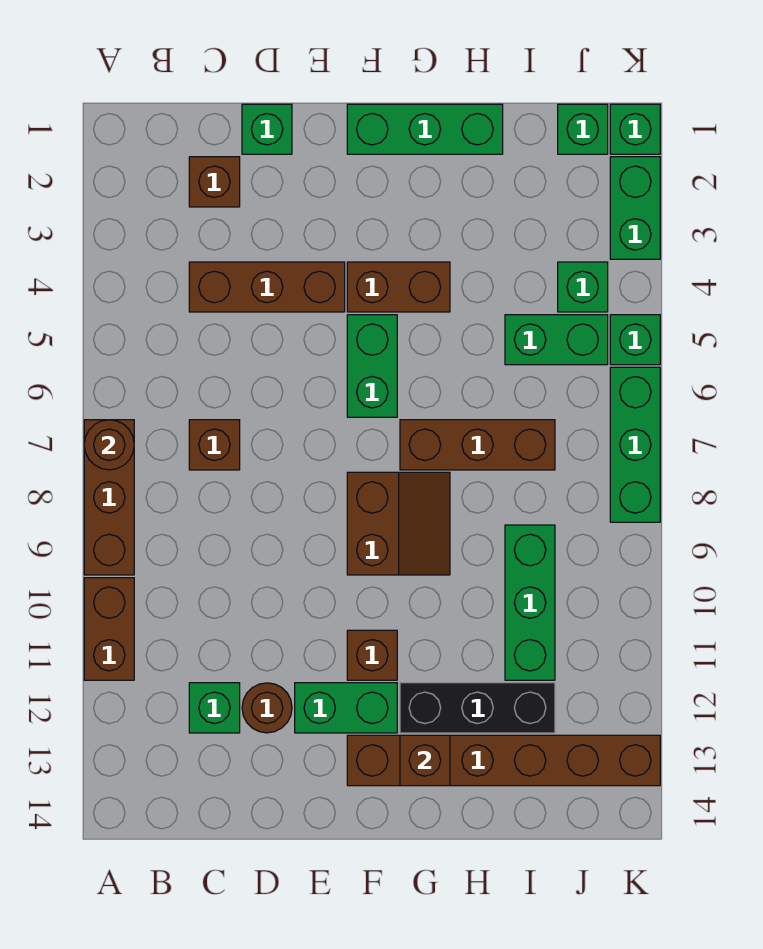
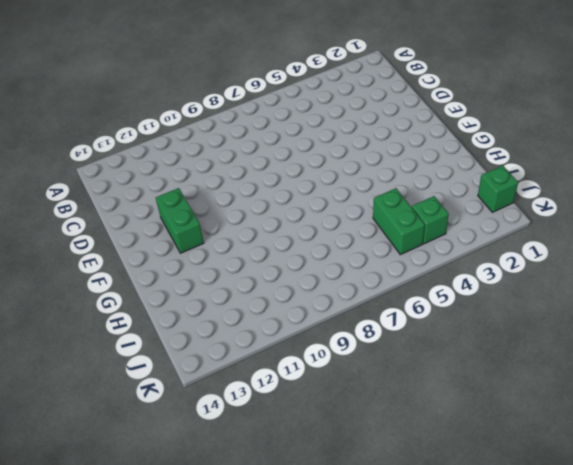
none -> brown 1x3 brick [84,420,134,575]
none -> brown 1x2 brick [84,578,134,680]
none -> brown 1x1 brick [189,157,240,207]

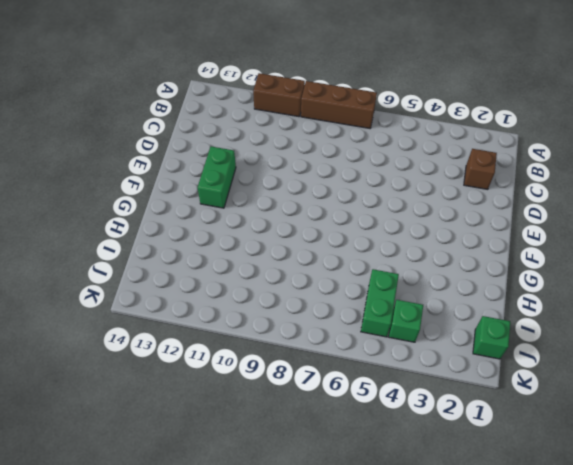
none -> brown 1x3 brick [189,262,345,312]
none -> brown 1x1 brick [189,420,240,470]
none -> green 1x1 brick [189,683,240,733]

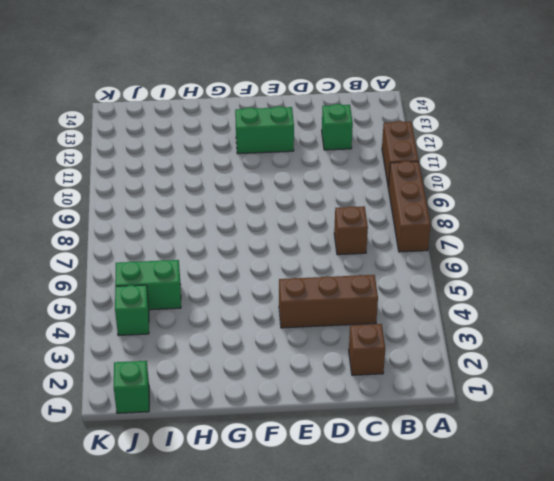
none -> green 1x1 brick [242,104,292,154]
none -> brown 1x1 round brick [242,683,292,733]
none -> green 1x3 brick [347,104,503,154]

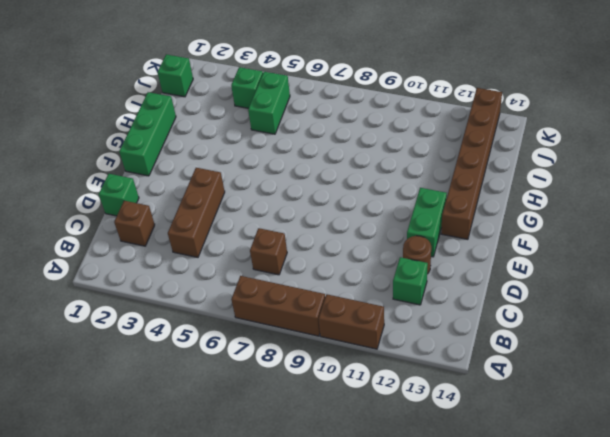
none -> brown 1x2 brick [347,262,450,312]
none -> green 1x2 brick [347,315,397,417]
none -> brown 2x2 slope [347,472,450,575]

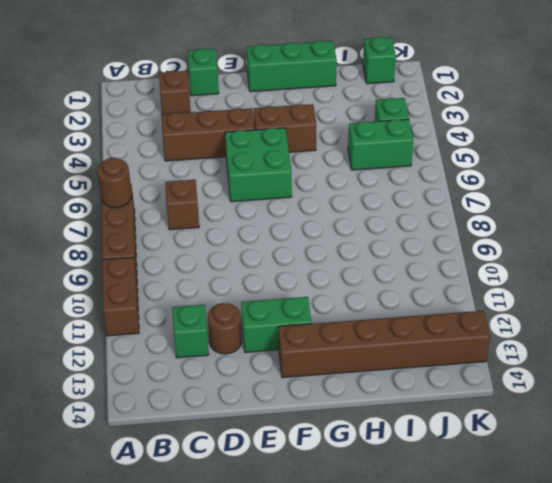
green 2x2 brick [225,128,292,202] -> green 1x2 brick [347,315,397,417]
none -> brown 2x2 slope [347,472,450,575]
none -> brown 1x1 brick [347,630,397,680]
none -> brown 1x3 brick [400,420,555,470]

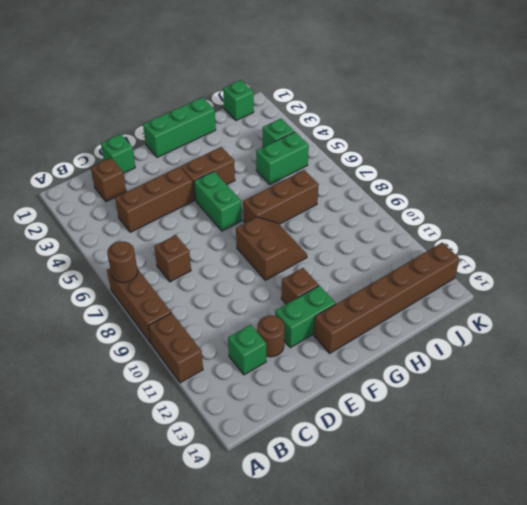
none -> black 1x3 brick [400,683,555,733]
none -> green 1x3 brick [505,525,555,680]
none -> green 1x1 brick [610,104,660,154]

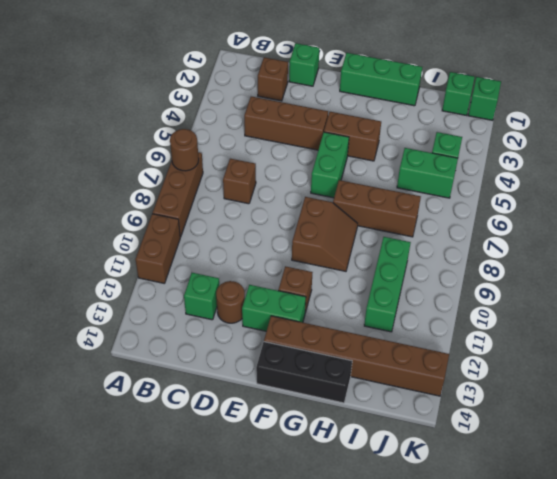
black 1x3 brick [256,342,352,403] -> black 1x3 brick moved to [400,683,555,733]
none -> green 1x2 brick [610,157,660,259]
none -> green 1x1 brick [610,315,660,365]
none -> green 1x3 brick [610,367,660,522]

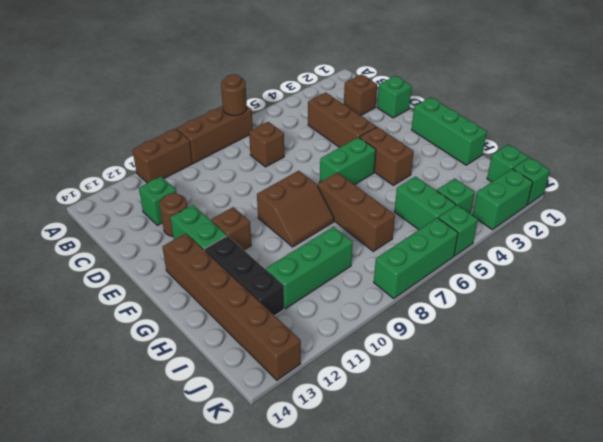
none -> brown 1x1 brick [400,735,450,786]

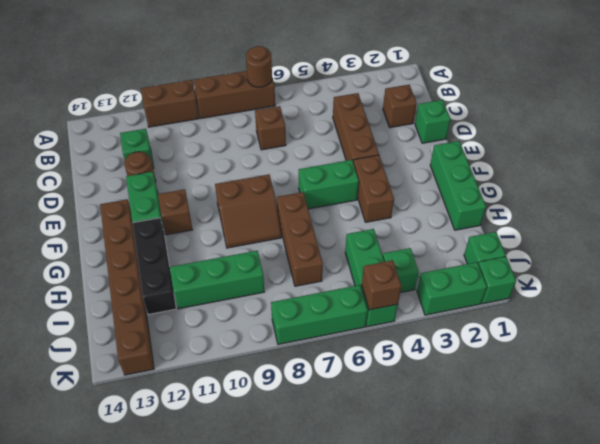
brown 1x1 brick [361,260,401,310] -> brown 1x1 brick moved to [400,735,450,786]

